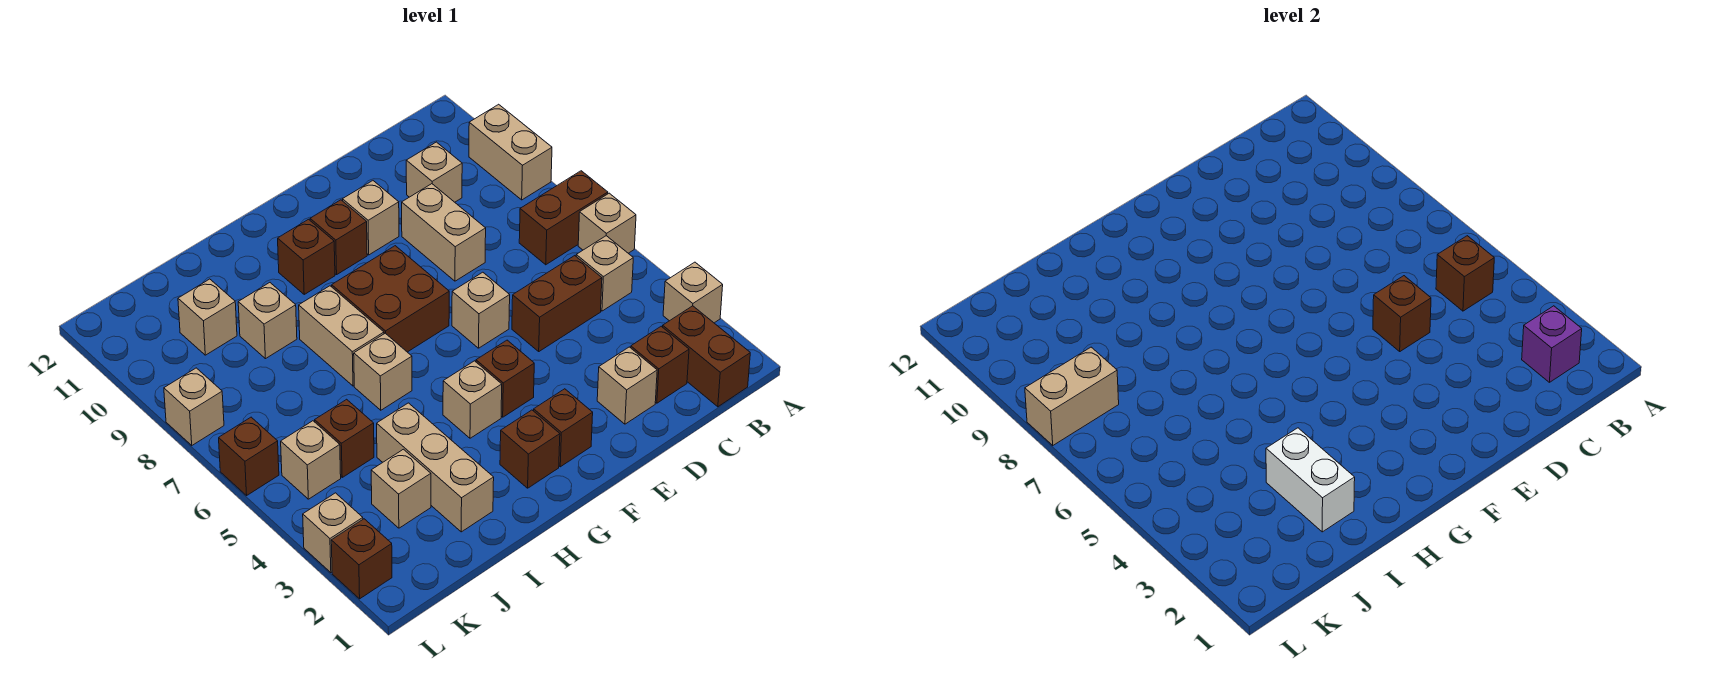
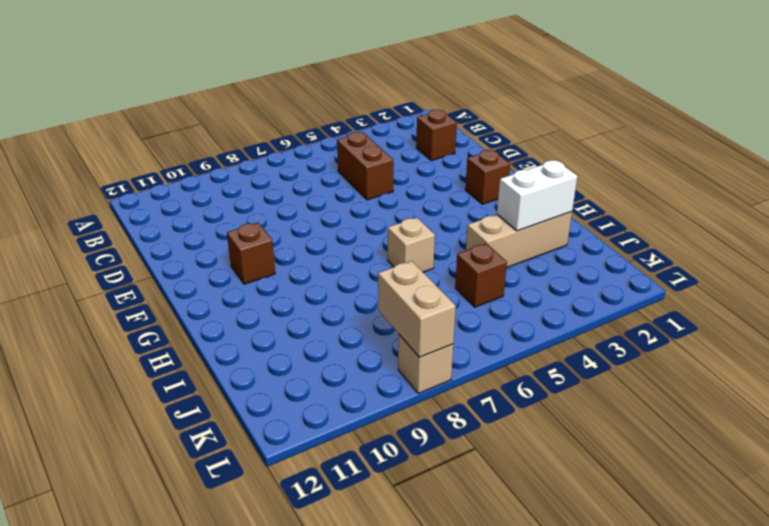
none -> tan 1x1 brick [663,262,723,323]
none -> tan 1x1 brick [578,193,636,253]
none -> brown 1x2 brick [519,171,608,265]
none -> tan 1x2 brick [469,104,552,200]

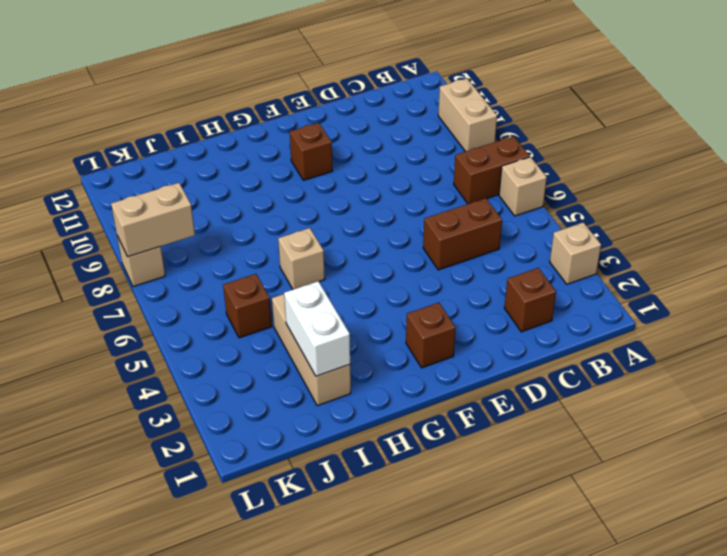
none -> brown 1x2 brick [663,306,750,407]
none -> tan 1x1 brick [576,236,633,311]
none -> tan 1x1 brick [406,142,462,202]
none -> tan 1x1 brick [597,347,657,424]

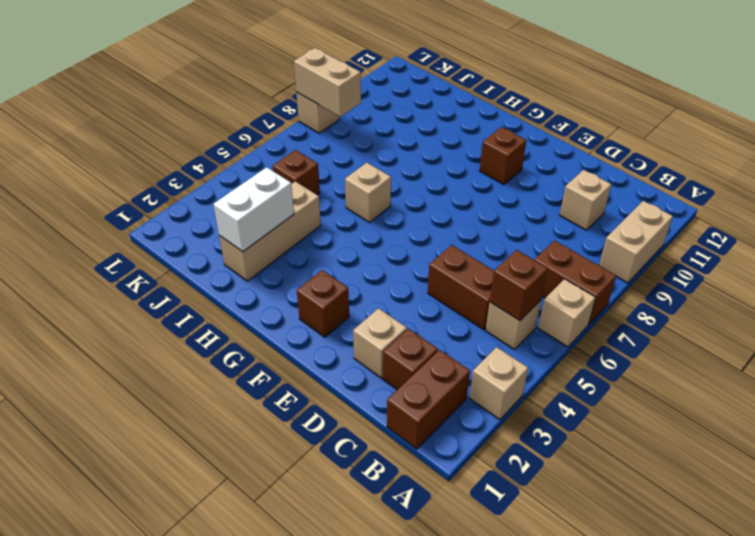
none -> tan 1x2 brick [402,184,486,281]
none -> tan 1x1 brick [452,272,510,348]
none -> tan 1x1 brick [343,181,399,255]
none -> brown 1x1 brick [476,340,534,417]

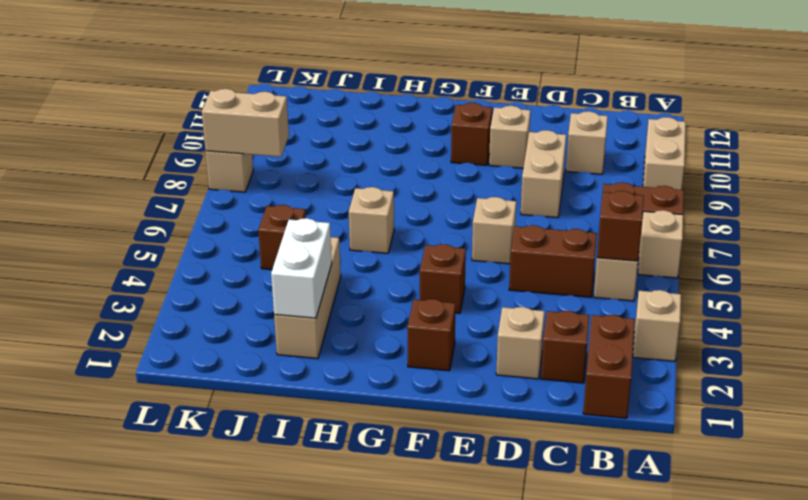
none -> brown 2x2 brick [332,246,449,352]
none -> brown 1x1 brick [500,410,560,488]
none -> tan 1x1 brick [443,361,502,438]
none -> brown 1x1 brick [278,219,335,294]

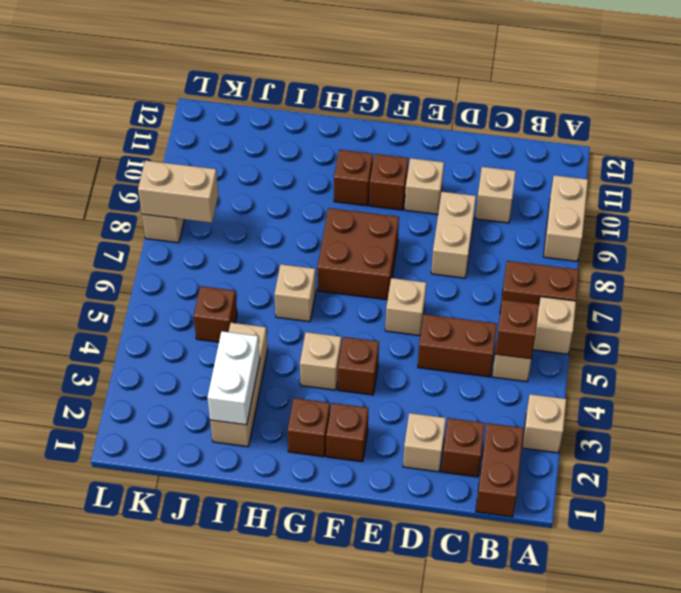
none -> tan 1x2 brick [299,286,384,386]
none -> tan 1x1 brick [238,283,297,359]
none -> tan 1x1 brick [371,449,431,528]
none -> tan 1x1 brick [178,279,237,355]

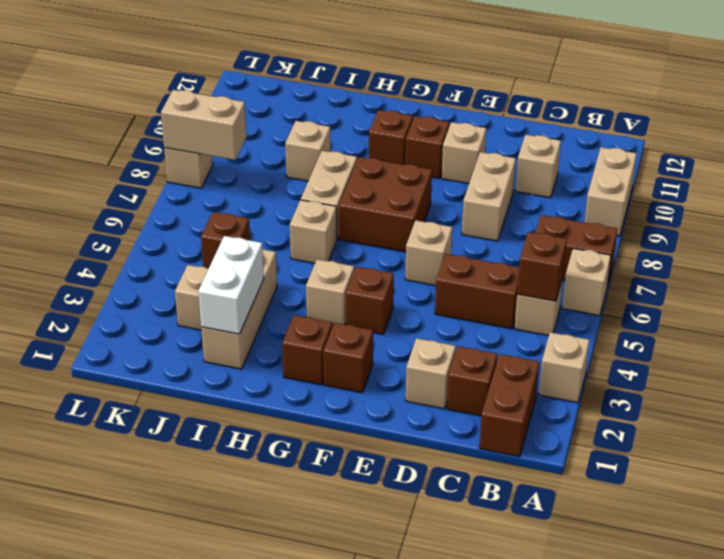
none -> tan 1x1 brick [178,279,237,355]
none -> tan 1x1 brick [281,421,341,499]
none -> brown 1x1 brick [331,519,392,599]
none -> tan 1x1 brick [303,493,363,573]

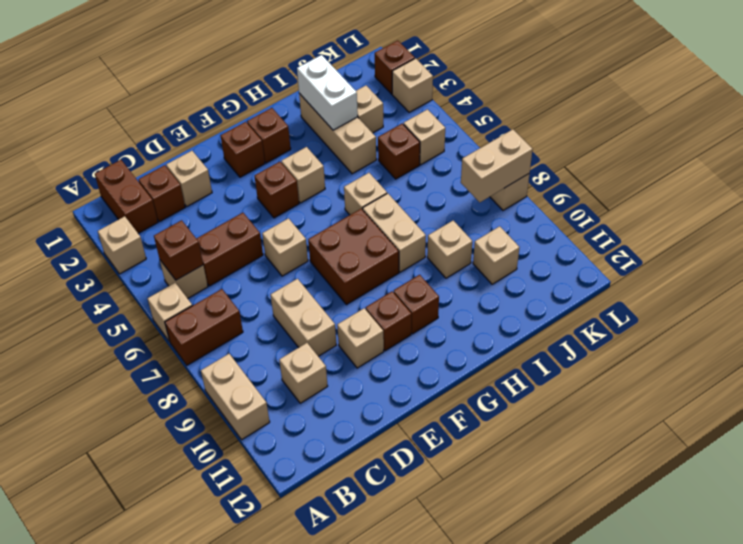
none -> brown 1x1 brick [219,417,279,495]
none -> purple 1x1 brick [1522,306,1582,382]
none -> brown 1x1 brick [1373,276,1431,351]

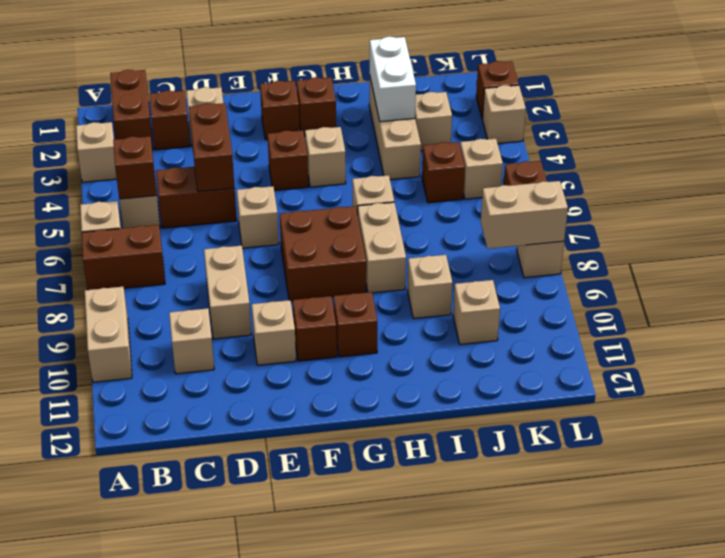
brown 1x2 brick [189,103,235,192] -> brown 1x1 brick [1373,276,1431,351]
none -> purple 1x1 brick [1522,306,1582,382]

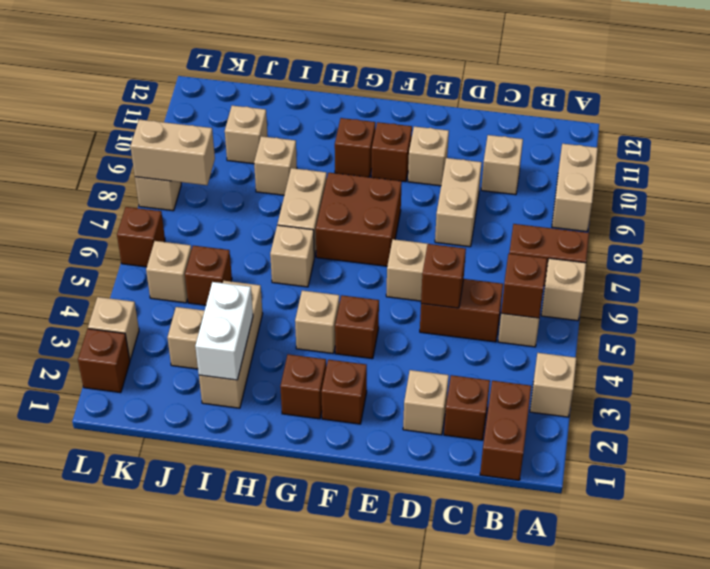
none -> purple 1x1 brick [1522,306,1582,382]

